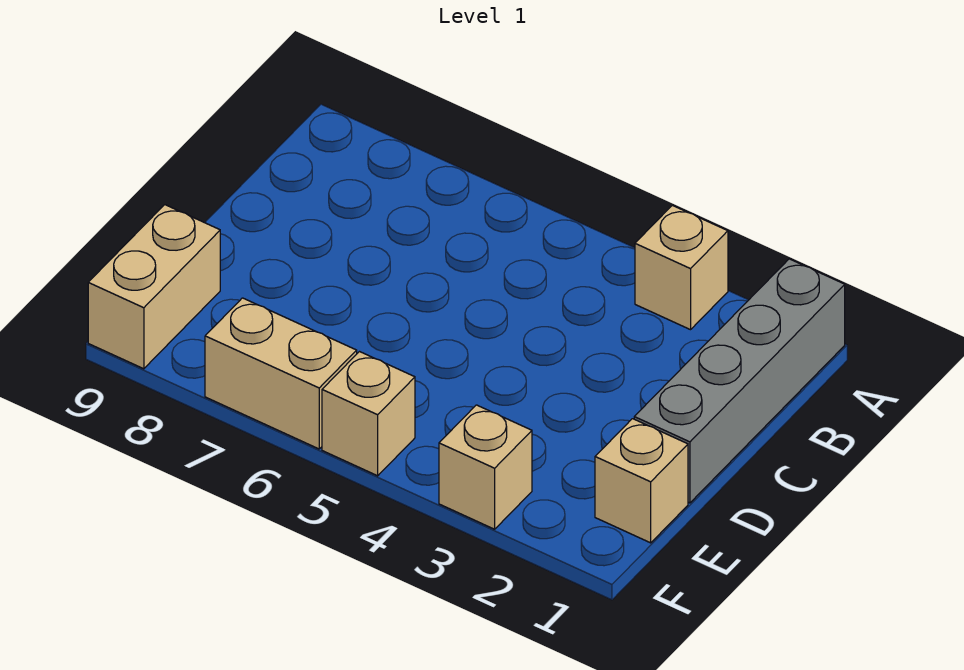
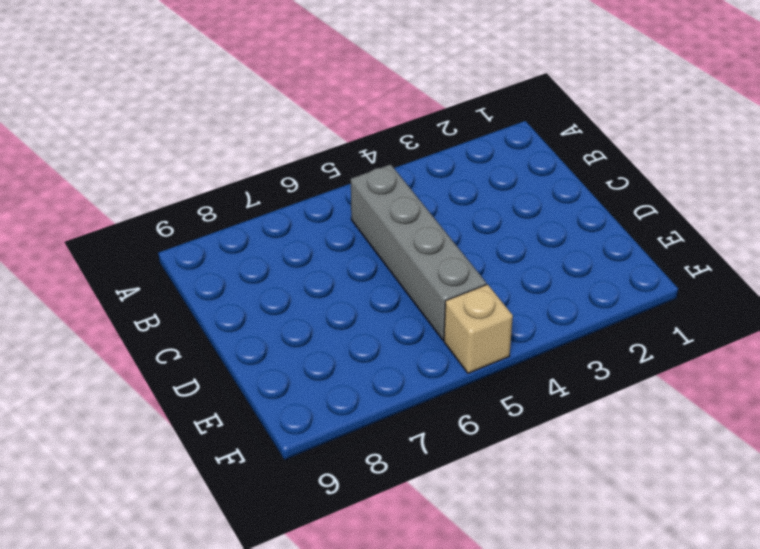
grey 1x4 brick [351,164,486,340] -> grey 1x4 brick moved to [634,259,845,503]
none -> tan 1x1 brick [635,205,728,330]
none -> tan 1x1 brick [595,419,688,543]

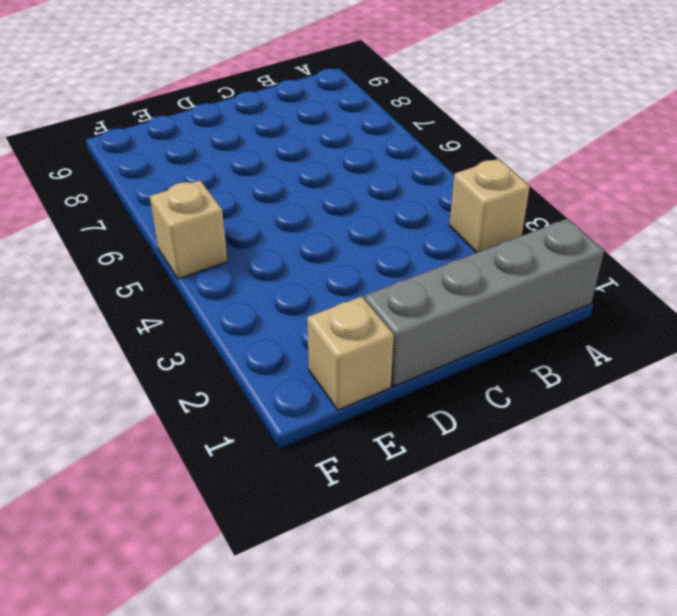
none -> tan 1x2 brick [88,205,220,369]
none -> tan 1x1 brick [439,405,532,529]

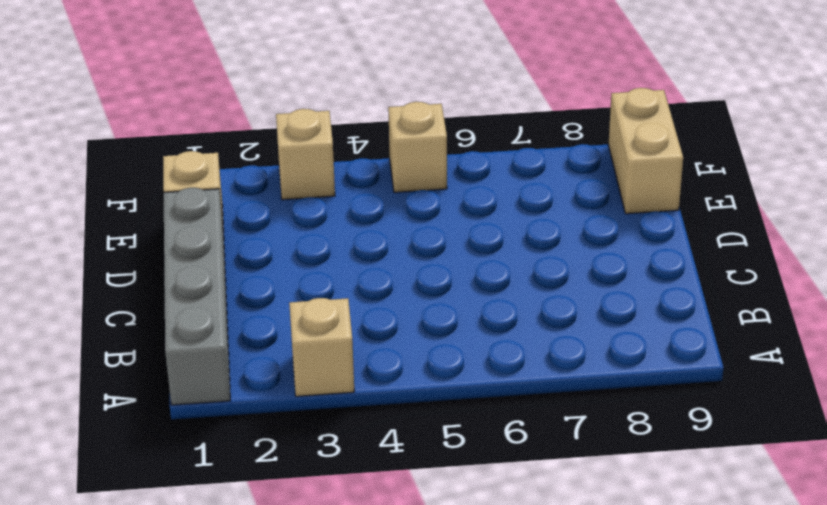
none -> tan 1x2 brick [205,298,357,449]

